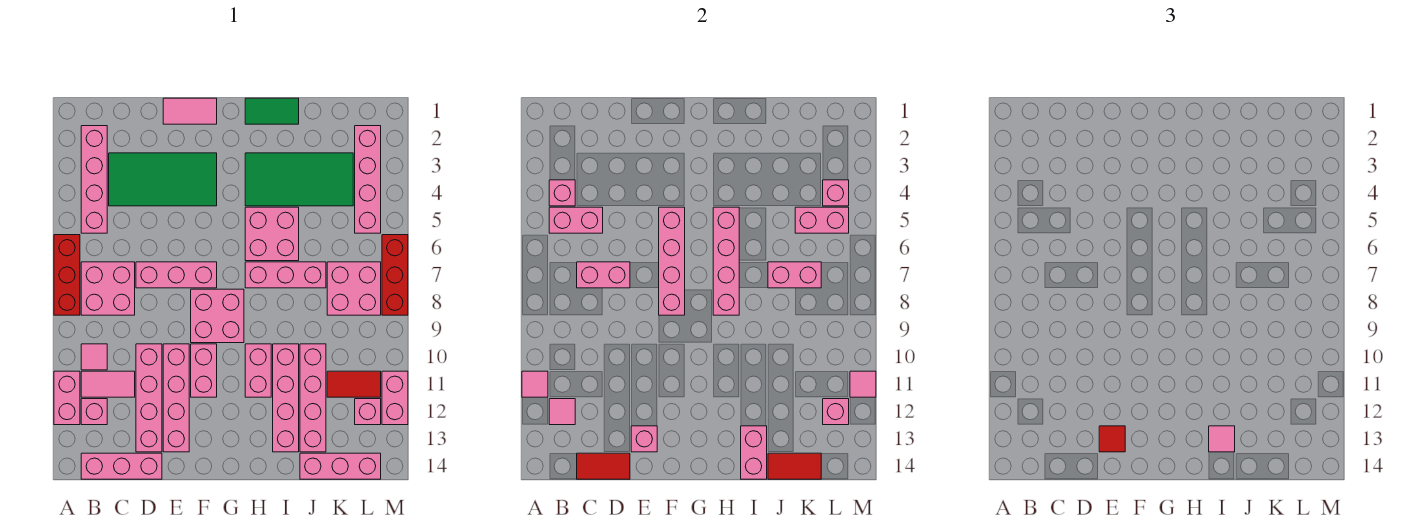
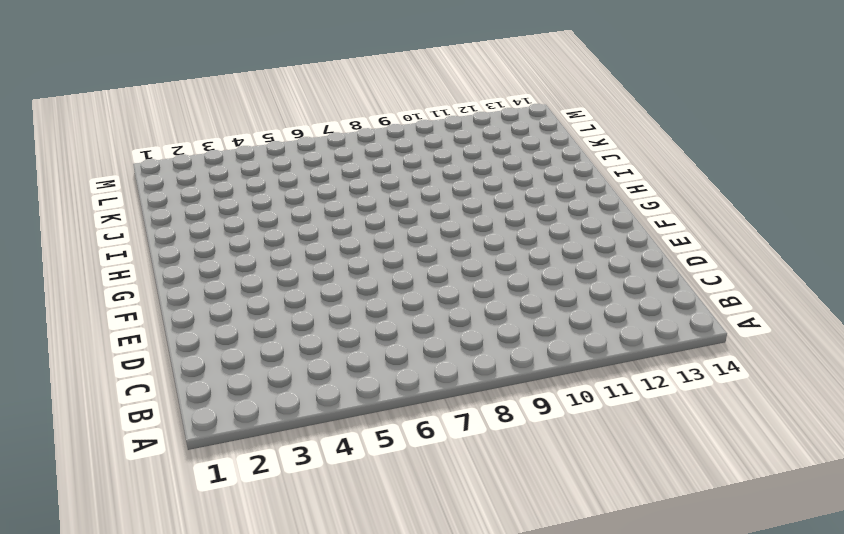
none -> red 1x3 brick [54,235,80,315]
none -> pink 1x2 brick [54,371,80,425]
none -> pink 1x4 brick [81,126,107,233]
none -> pink 2x2 brick [81,262,135,315]

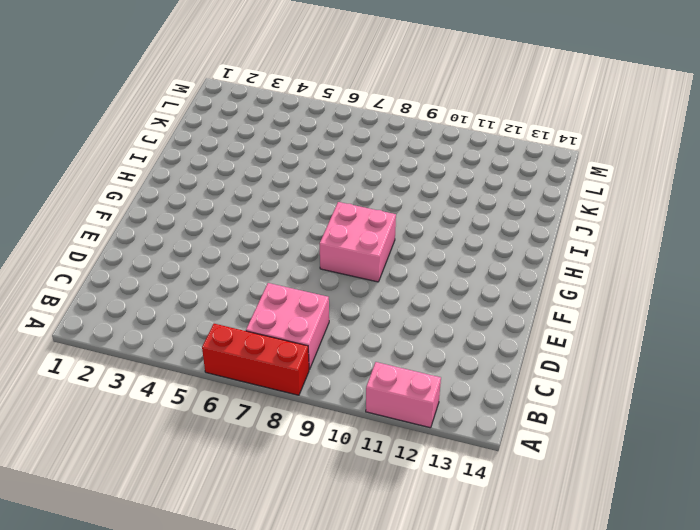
none -> pink 1x4 brick [81,126,107,233]
none -> pink 1x1 tile [81,344,107,370]
none -> pink 1x2 tile [81,371,135,397]
none -> pink 1x1 brick [81,399,107,425]

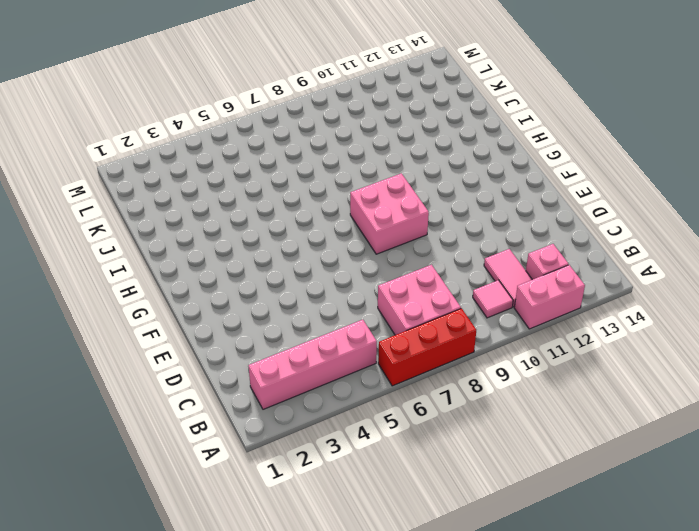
none -> pink 1x3 brick [81,453,162,479]
none -> green 2x4 tile [109,153,217,206]
none -> pink 1x3 brick [136,262,217,288]
none -> pink 1x4 brick [136,344,162,452]

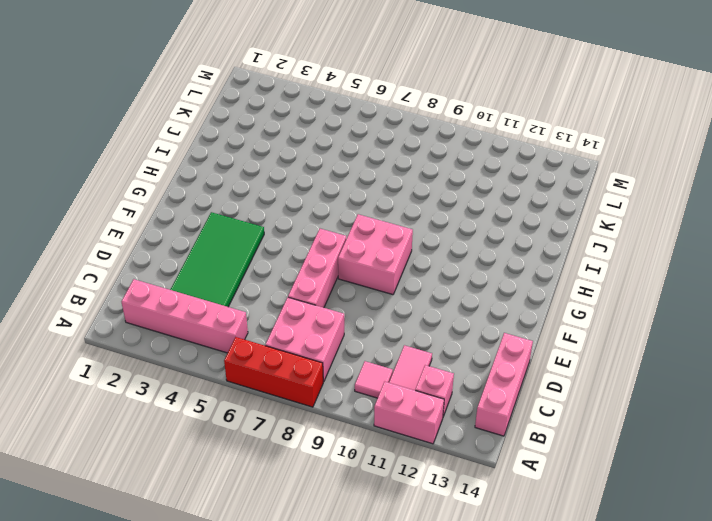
none -> pink 1x4 brick [136,344,162,452]
none -> pink 1x2 tile [163,98,217,124]
none -> pink 1x4 brick [163,344,189,452]
none -> pink 1x2 brick [191,344,217,397]

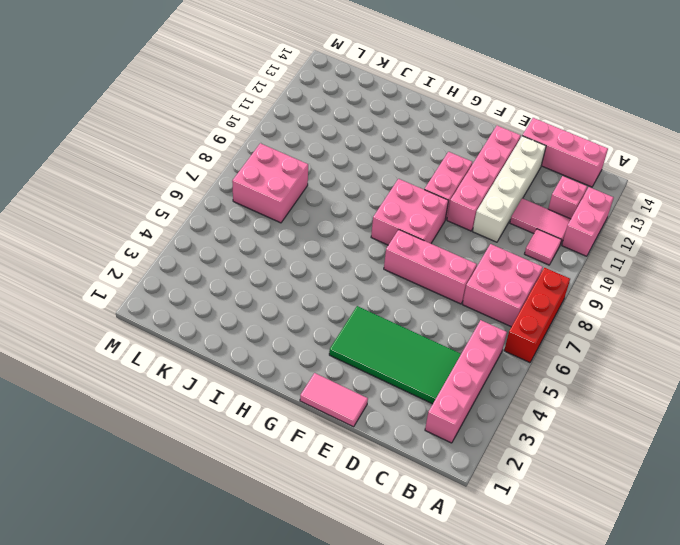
white 1x4 brick [473,136,546,242] -> pink 1x4 brick [136,344,162,452]
none -> green 1x2 tile [245,98,299,124]
none -> green 2x4 tile [245,153,353,206]
none -> pink 2x2 brick [245,207,299,261]
none -> pink 1x3 brick [245,262,326,288]

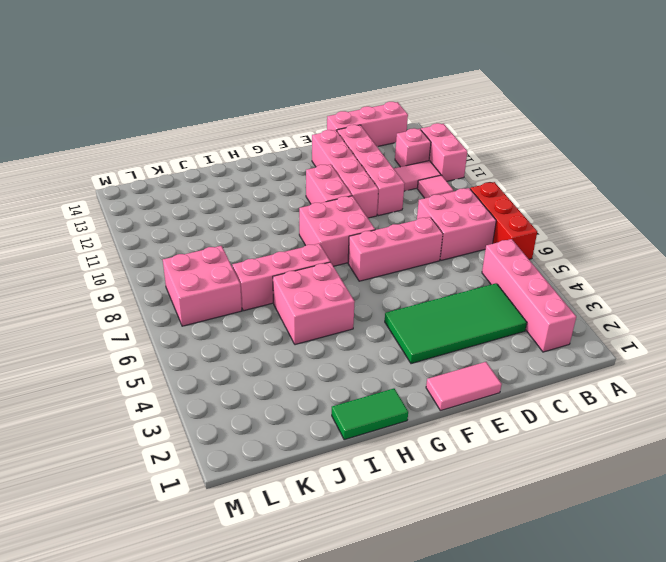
none -> green 2x4 tile [245,153,353,206]
none -> pink 1x2 brick [245,344,271,397]
none -> pink 1x4 brick [273,344,299,452]
none -> pink 1x4 brick [300,344,326,452]

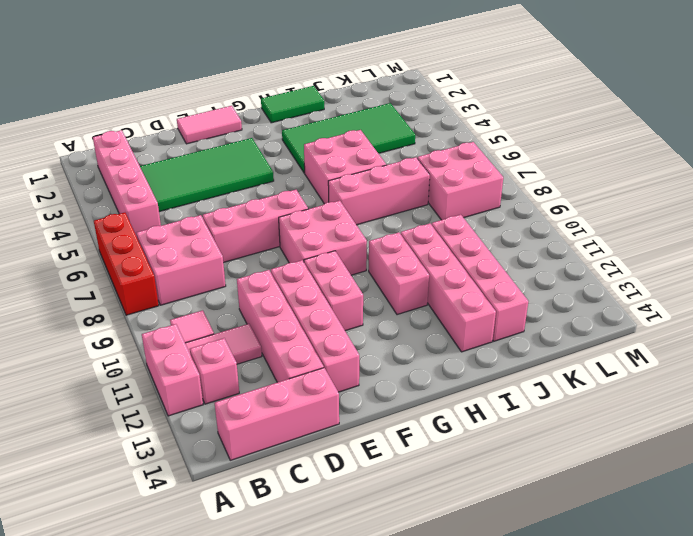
none -> pink 1x3 brick [300,453,381,479]
none -> red 1x2 tile [327,371,381,397]
none -> pink 1x4 brick [355,126,381,233]
none -> pink 1x1 brick [355,399,381,425]

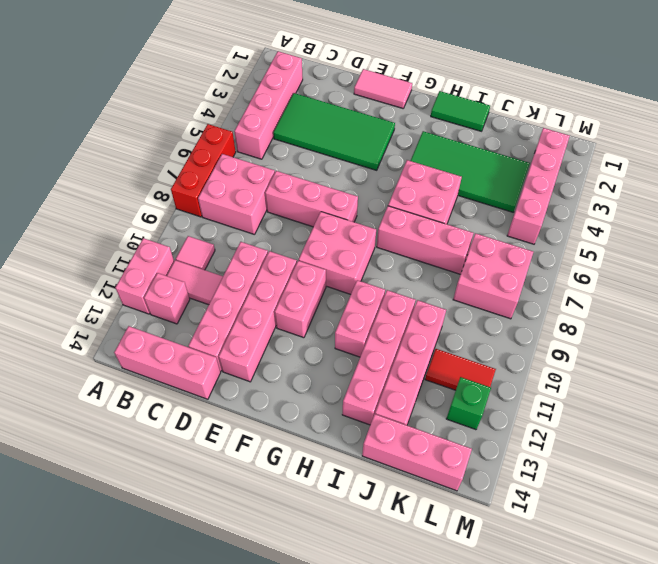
green 1x1 brick [446,377,491,430] -> pink 1x1 brick [355,399,381,425]
none -> red 1x3 brick [382,235,408,315]
none -> pink 1x2 brick [382,371,408,425]
none -> pink 1x1 tile [522,371,548,397]
none -> pink 1x1 brick [549,180,575,206]

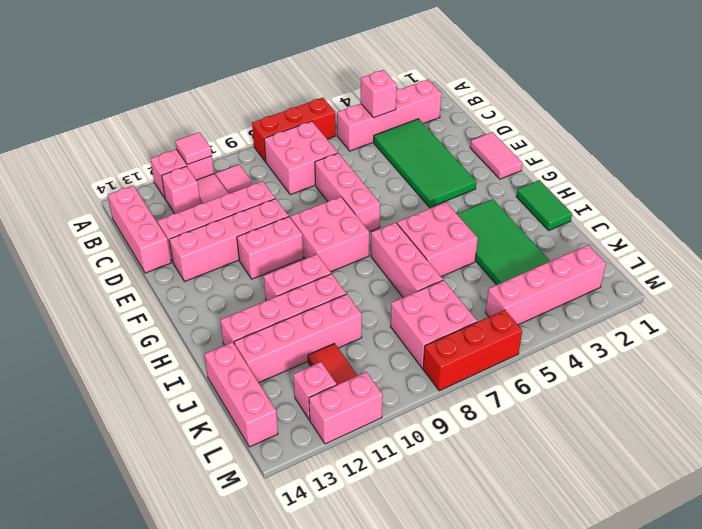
none -> pink 1x2 brick [549,207,603,233]
none -> pink 1x1 tile [549,399,575,425]
none -> pink 1x2 brick [577,262,630,288]
none -> red 1x2 tile [577,453,630,479]

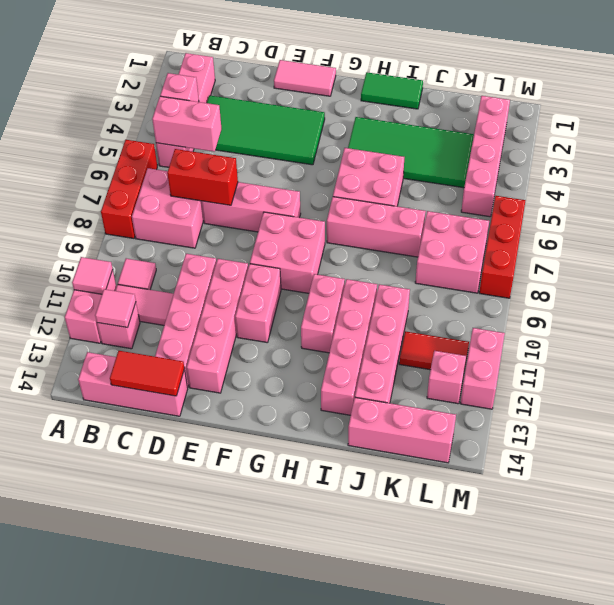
red 1x2 brick [167,149,238,205] -> pink 1x2 brick [577,262,630,288]
none -> pink 1x1 brick [631,426,657,452]
none -> pink 1x4 brick [659,207,685,315]
none -> pink 1x4 brick [713,207,739,315]
none -> pink 1x2 brick [741,426,767,479]

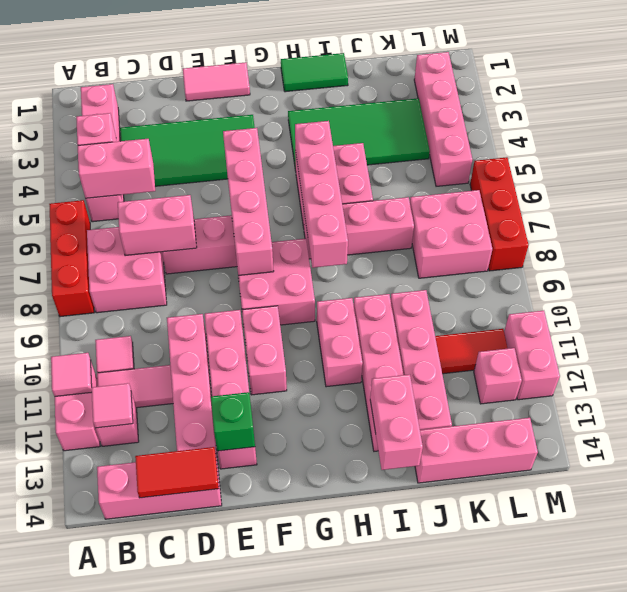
green 1x1 brick [211,392,255,451] -> pink 1x1 brick [631,426,657,452]
none -> pink 1x2 brick [768,262,821,288]
none -> red 1x2 tile [768,453,821,479]
none -> pink 1x2 brick [795,207,849,233]
none -> pink 1x1 brick [823,180,849,206]

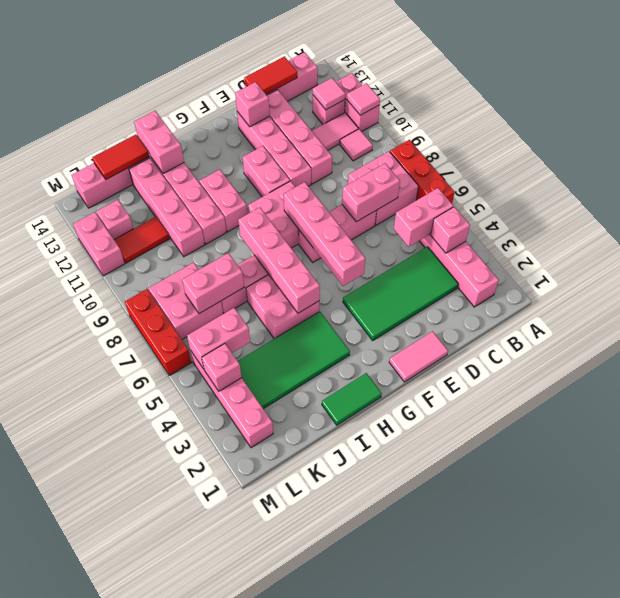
none -> pink 1x1 brick [823,399,849,425]
none -> pink 1x1 tile [850,371,876,397]
none -> red 1x1 tile [1099,426,1125,452]
none -> pink 1x1 tile [1209,426,1235,452]

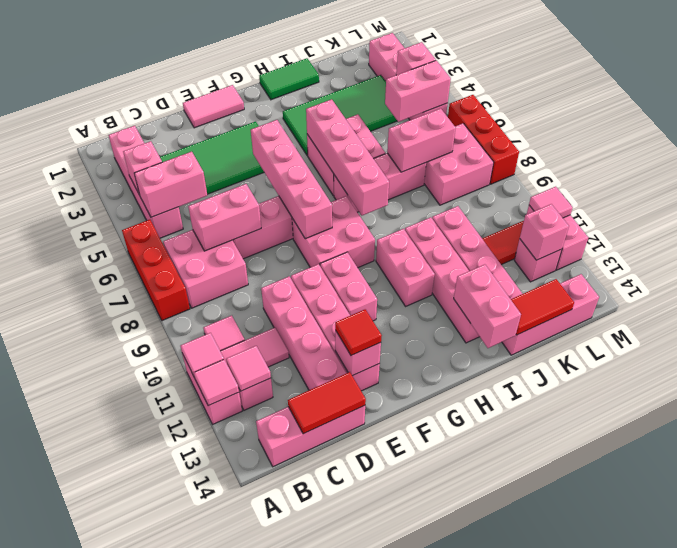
pink 1x1 tile [194,360,239,406] -> pink 1x1 tile moved to [1209,426,1235,452]

